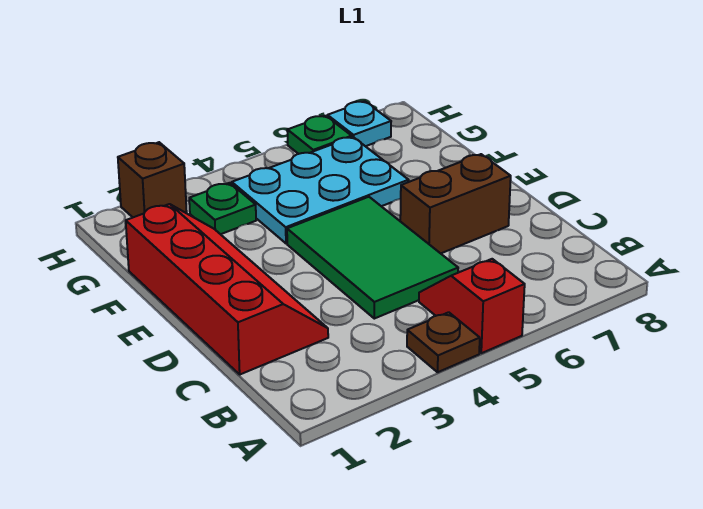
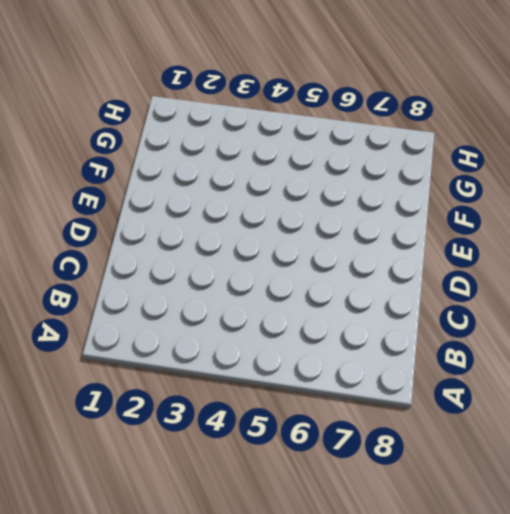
none -> brown 1x1 plate [407,312,480,372]
none -> red 1x2 slope [419,259,525,353]

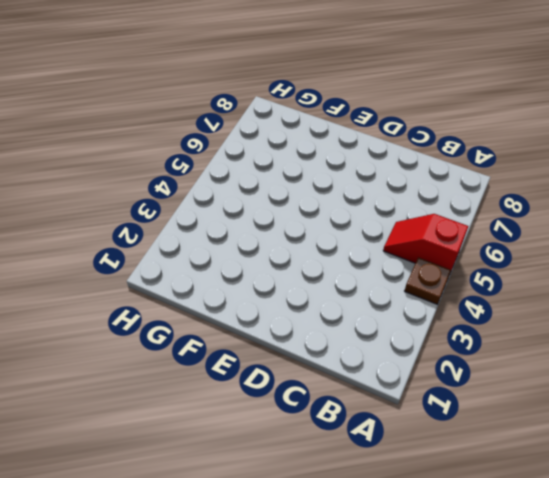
none -> red 2x4 slope [126,204,328,374]
none -> green 2x3 tile [287,197,458,319]

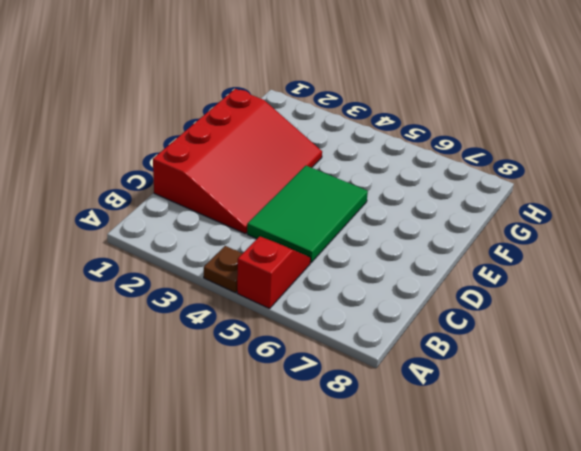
red 3x4 slope [153,89,322,234] -> red 2x4 slope [126,204,328,374]
none -> brown 1x2 brick [400,154,511,253]
none -> cyan 2x3 plate [232,137,409,243]

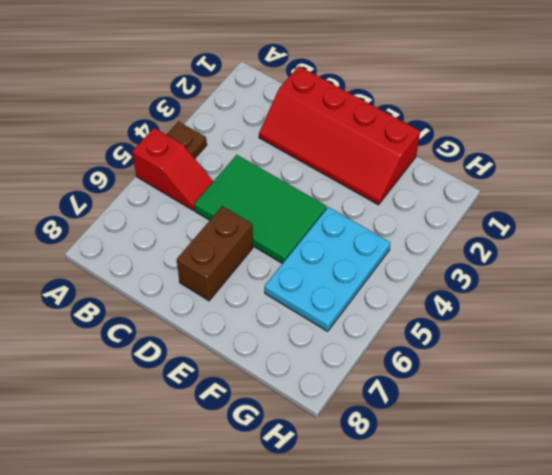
none -> green 1x1 plate [189,183,256,234]
none -> brown 1x1 brick [118,142,187,217]

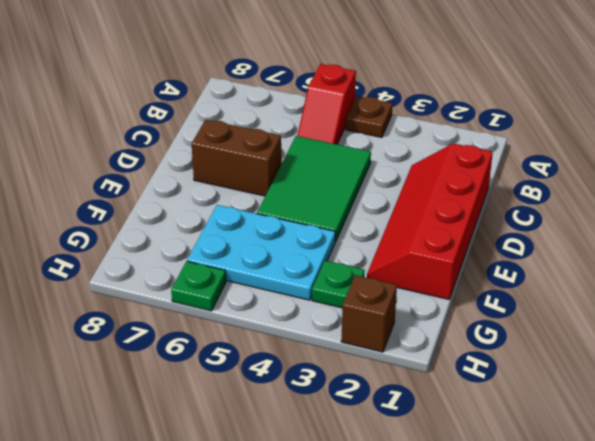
none -> cyan 1x1 plate [327,101,391,146]

